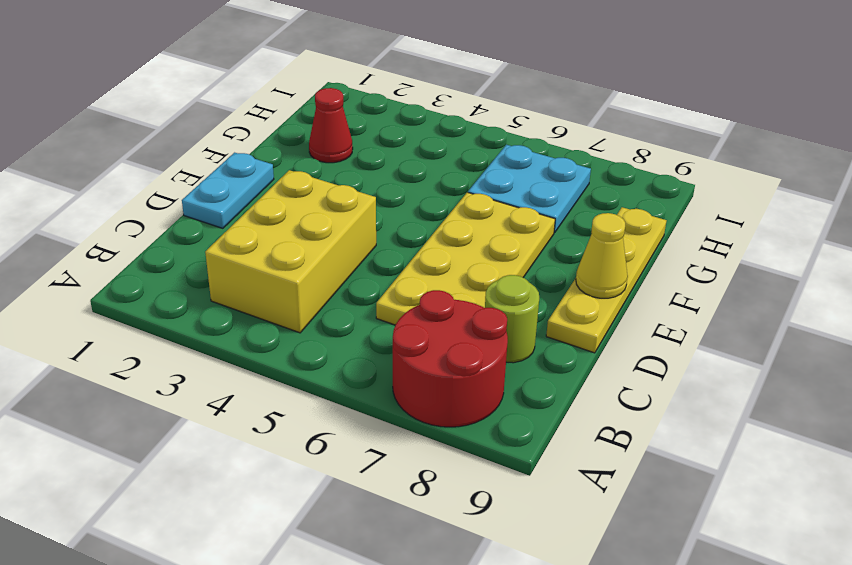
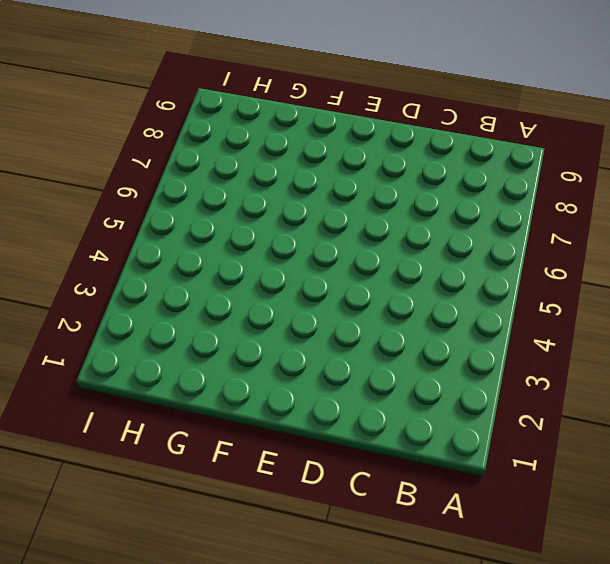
none -> red 2x2 round brick [393,290,508,427]
none -> yellow 2x3 brick [205,170,376,333]

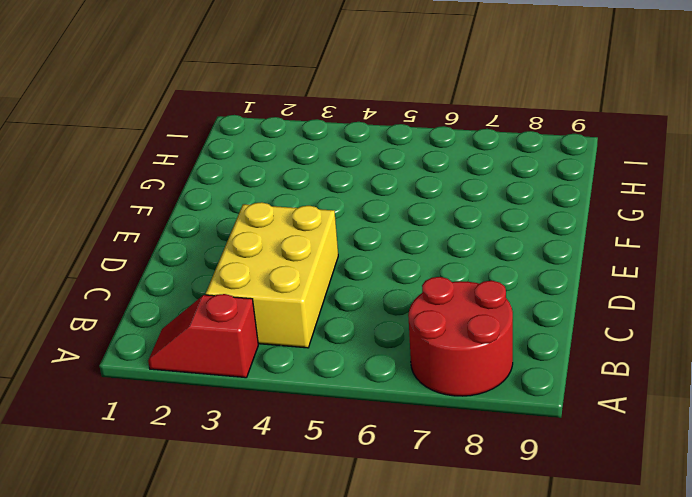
red 1x2 slope [148,294,258,378] -> none
none -> yellow 2x4 plate [376,192,555,325]
none -> lime 1x1 round brick [485,275,539,363]

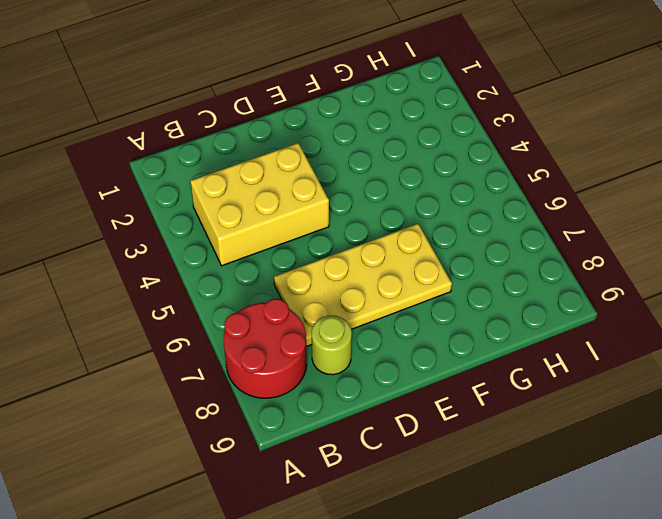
none -> cyan 1x2 plate [182,153,274,228]
none -> yellow 1x4 plate [546,207,667,353]

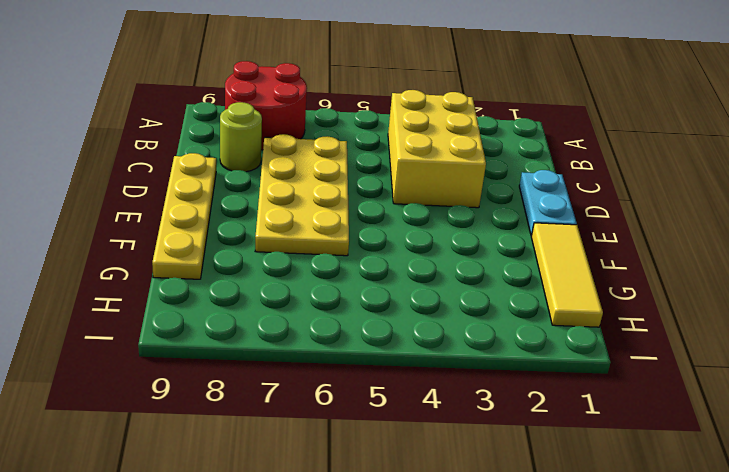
yellow 1x3 tile [531,223,603,327] -> none
none -> red 1x1 cone [309,88,353,163]
none -> cyan 2x2 plate [468,145,591,233]

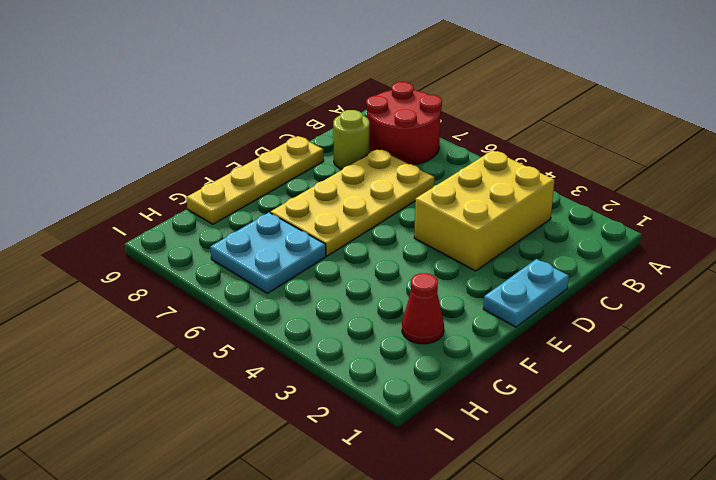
none -> yellow 1x1 cone [576,213,628,298]

